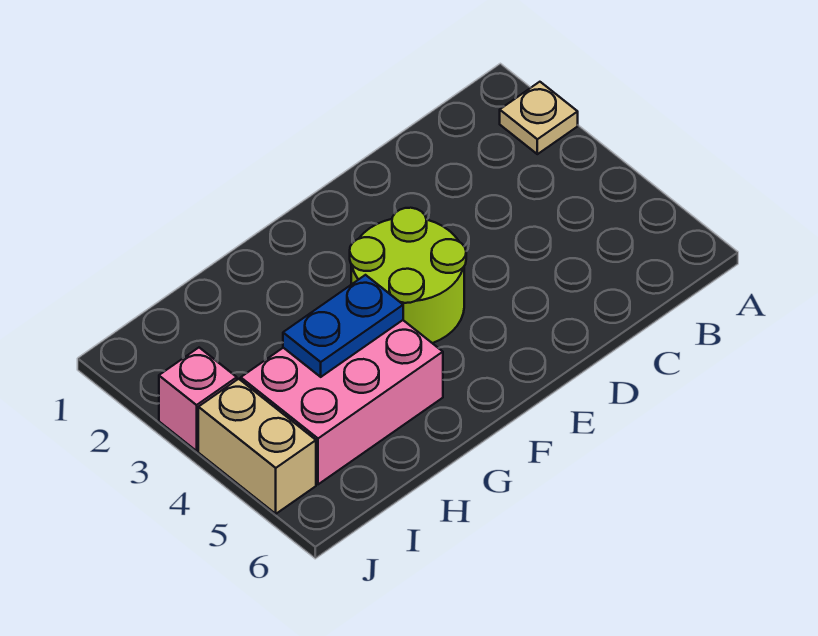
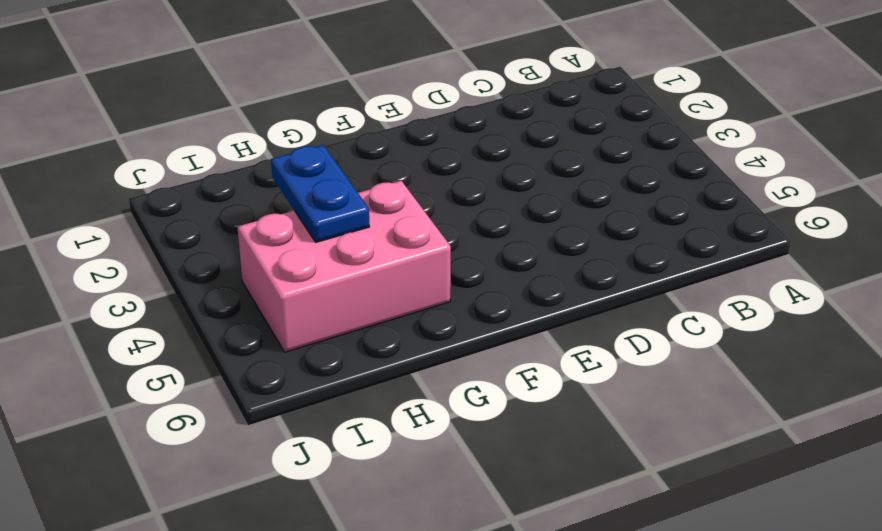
blue 1x2 plate [271,145,369,242] -> blue 1x2 plate turned to [283,275,403,377]
none -> tan 1x1 plate [500,82,578,154]
none -> lime 2x2 round brick [350,208,466,343]

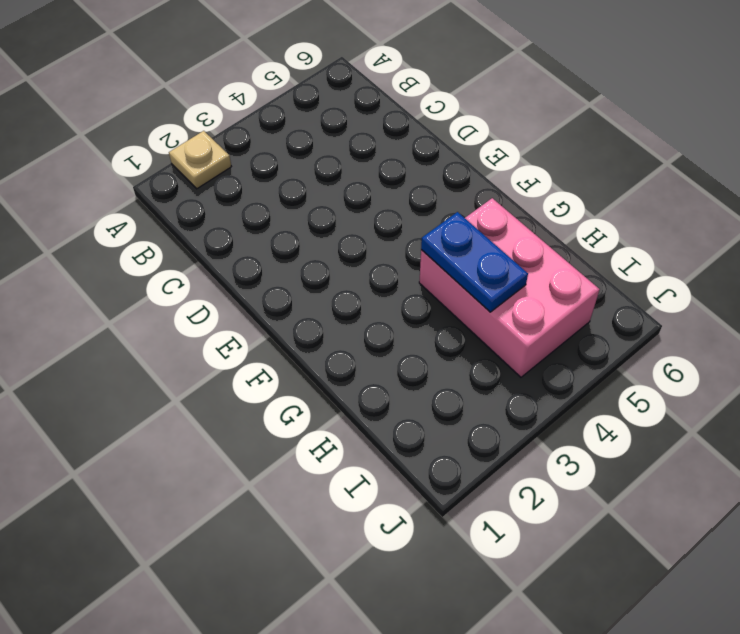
none -> lime 2x2 round brick [350,208,466,343]
none -> pink 1x1 brick [159,348,237,451]

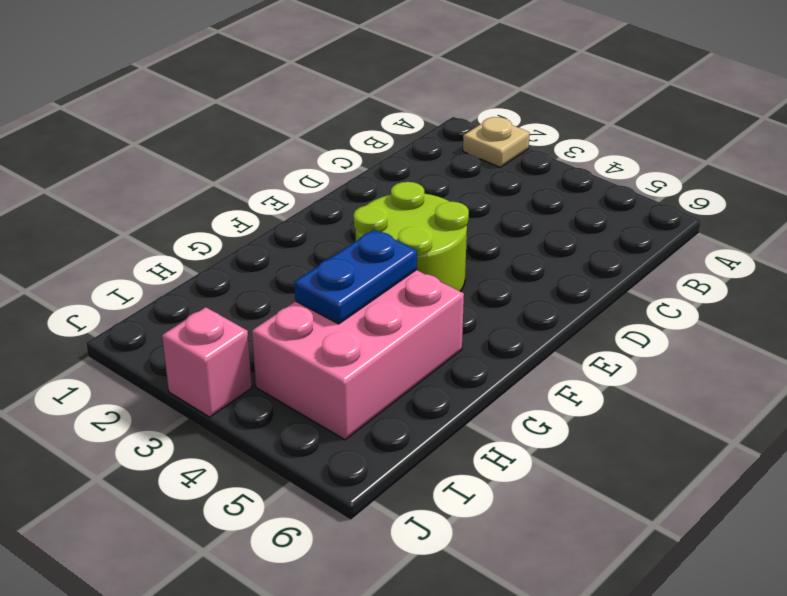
none -> tan 1x2 brick [198,379,316,514]

